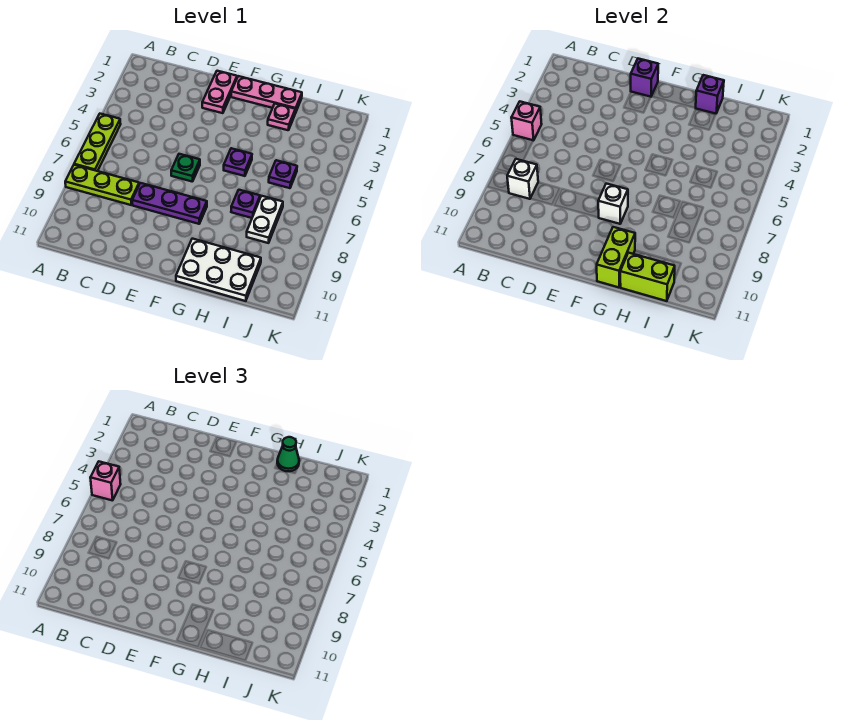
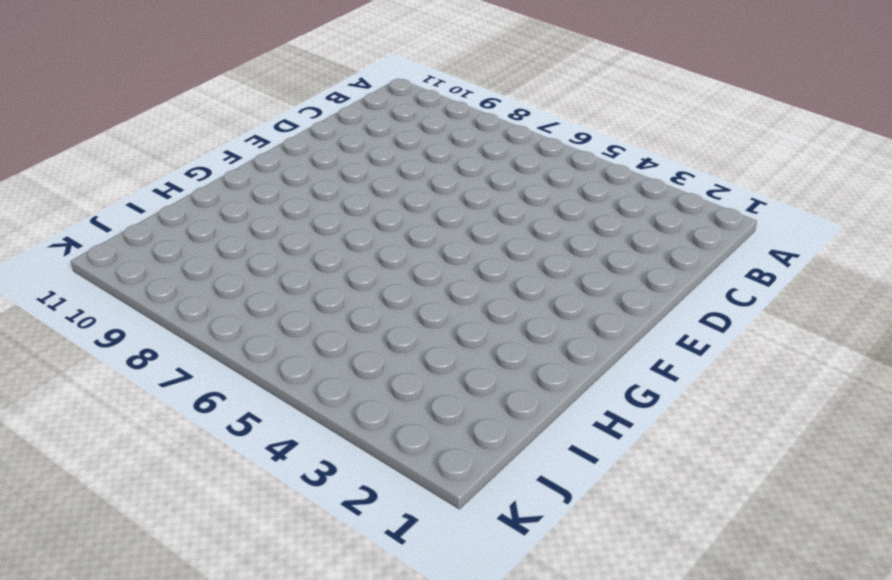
none -> lime 1x3 plate [74,114,121,171]
none -> lime 1x3 plate [65,165,139,205]
none -> purple 1x3 plate [132,183,207,224]

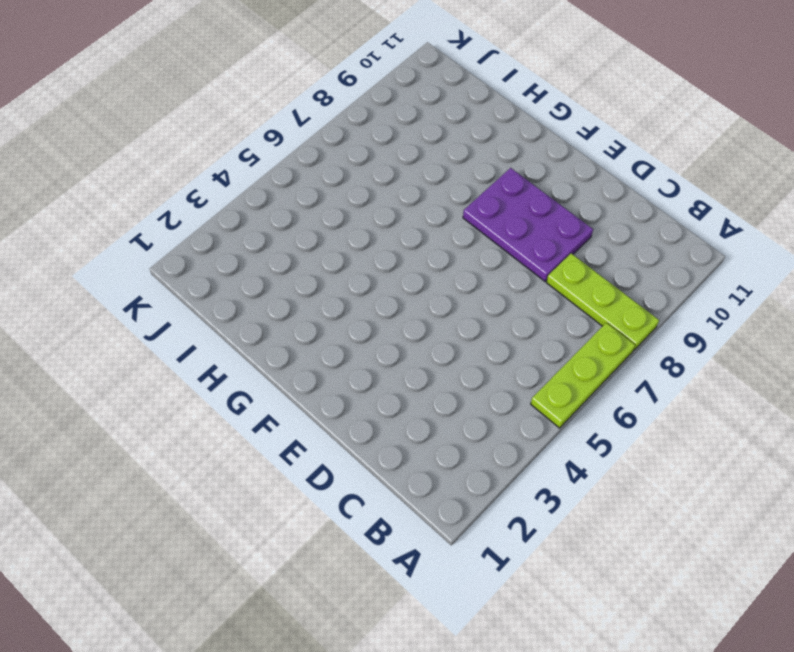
purple 2x3 plate [463,168,593,281] -> purple 1x3 plate [132,183,207,224]
none -> pink 1x2 plate [202,71,237,113]
none -> green 1x1 plate [171,154,200,182]
none -> pink 1x3 plate [231,76,302,113]

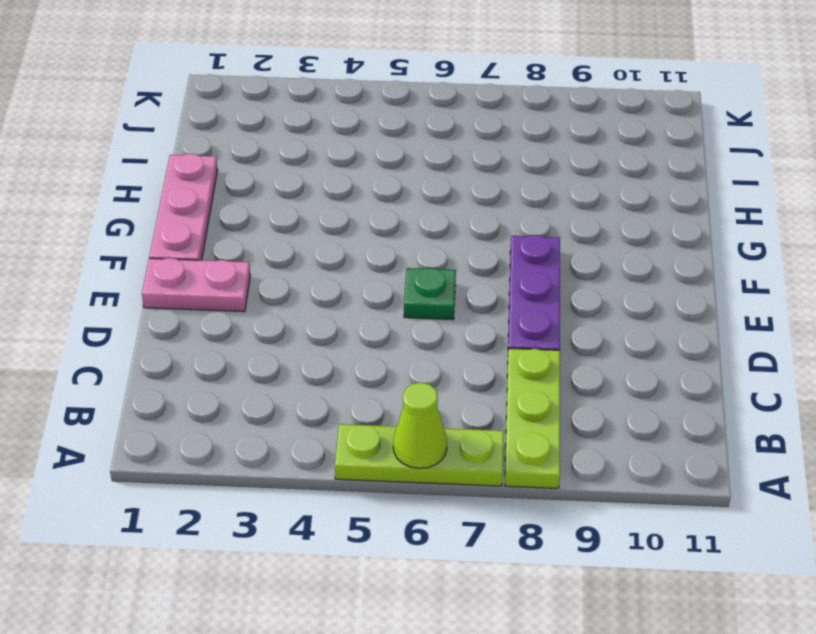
lime 1x1 cone [393,383,447,468] -> none
none -> purple 1x1 plate [224,148,252,176]
none -> white 2x3 plate [176,239,261,301]
none -> pink 1x1 plate [268,104,295,130]

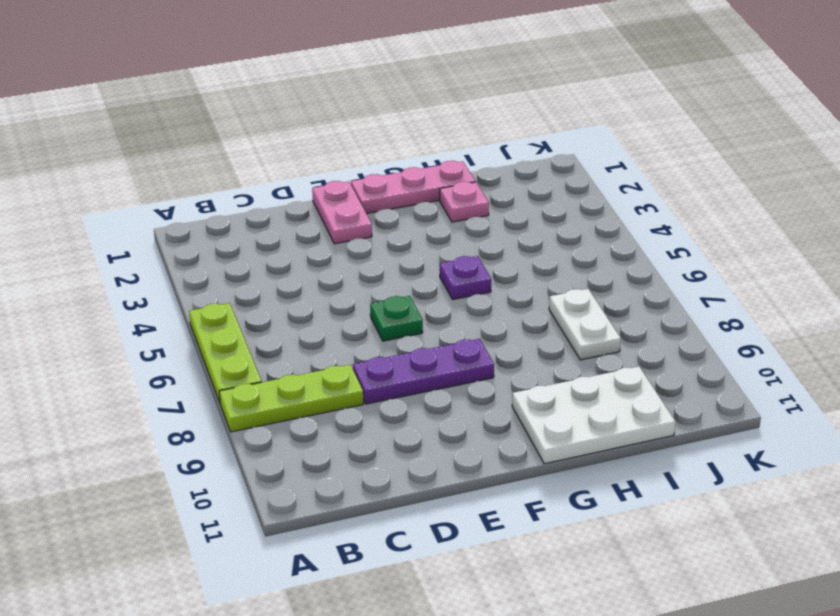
none -> purple 1x1 plate [231,190,260,218]
none -> purple 1x1 plate [269,160,297,188]
none -> pink 1x1 brick [511,102,542,141]

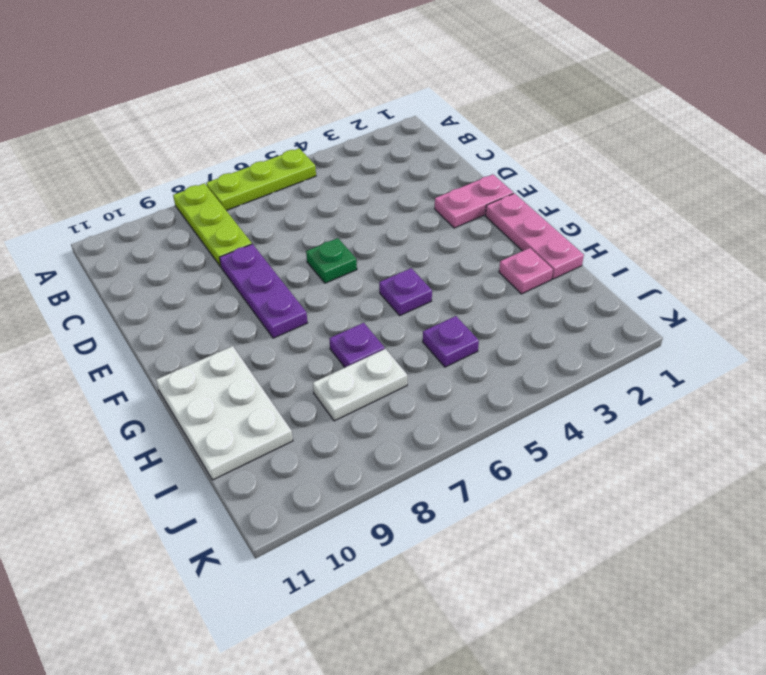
none -> pink 1x1 brick [511,102,542,141]
none -> white 1x1 brick [507,159,538,199]
none -> purple 1x1 brick [631,59,658,97]

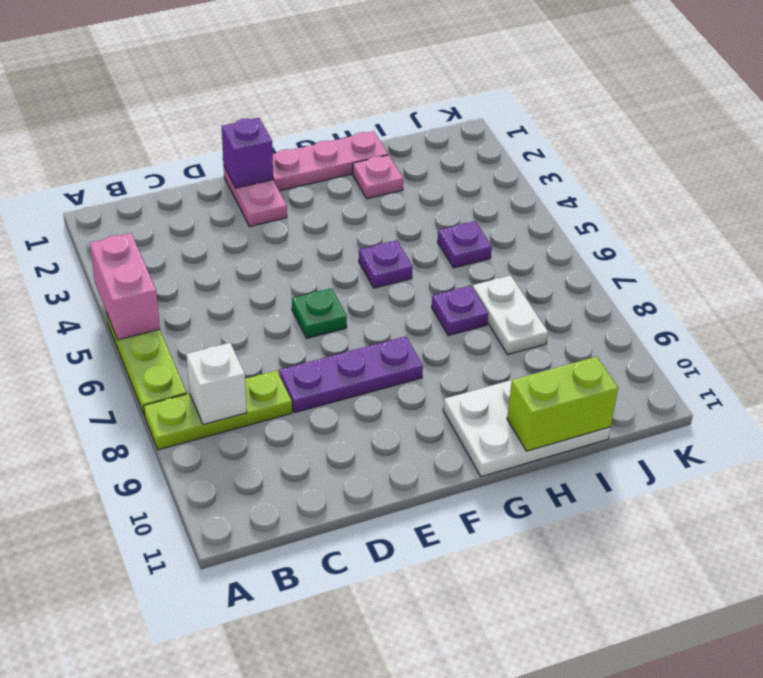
pink 1x2 brick [90,233,160,340] -> pink 1x1 brick [511,102,542,141]
none -> white 1x1 brick [598,184,628,224]
none -> lime 1x2 brick [597,227,635,287]
none -> purple 1x1 brick [696,75,724,114]

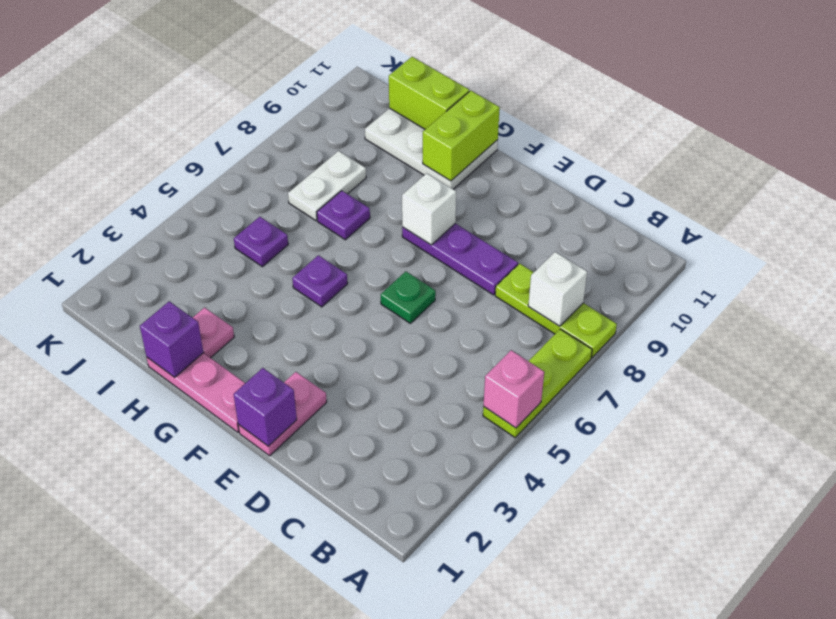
none -> pink 1x1 brick [90,462,121,501]
none -> green 1x1 cone [277,437,299,471]

